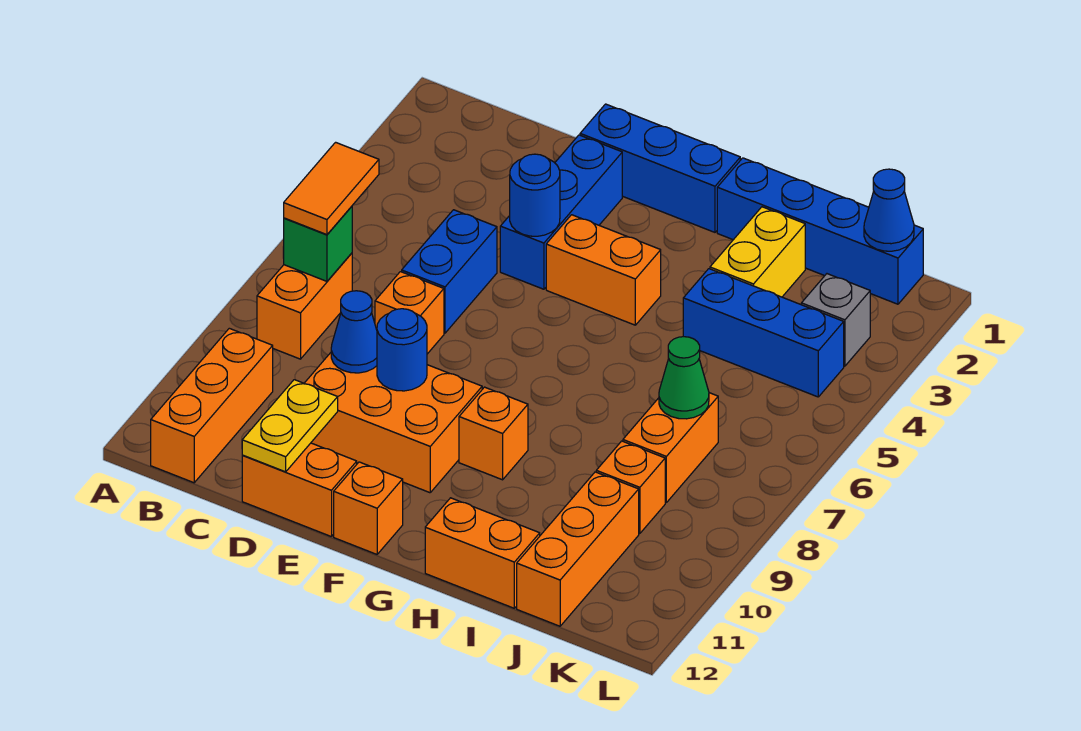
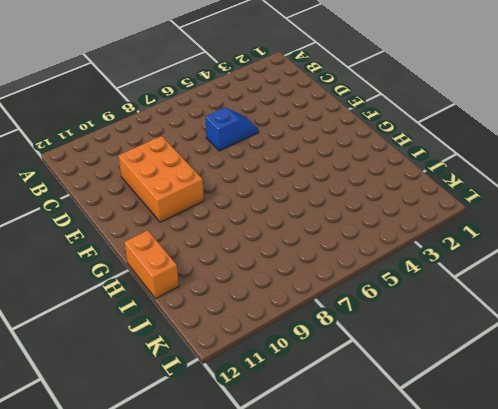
blue 1x2 slope [205,107,258,151] -> blue 1x2 brick [402,210,497,333]
none -> orange 1x2 brick [257,253,352,359]
none -> orange 1x3 brick [151,328,273,483]
none -> orange 1x1 brick [375,272,444,354]

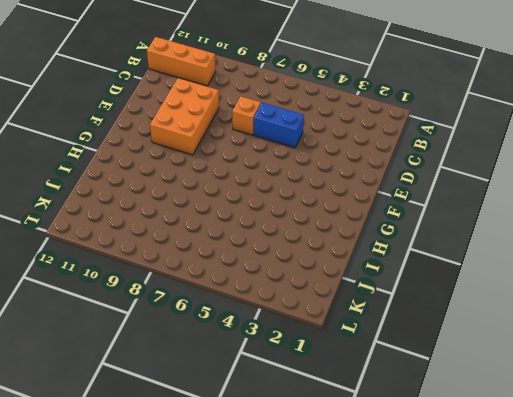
none -> orange 1x2 brick [257,253,352,359]
none -> orange 1x2 brick [242,443,357,537]
none -> blue 1x3 brick [580,104,740,232]

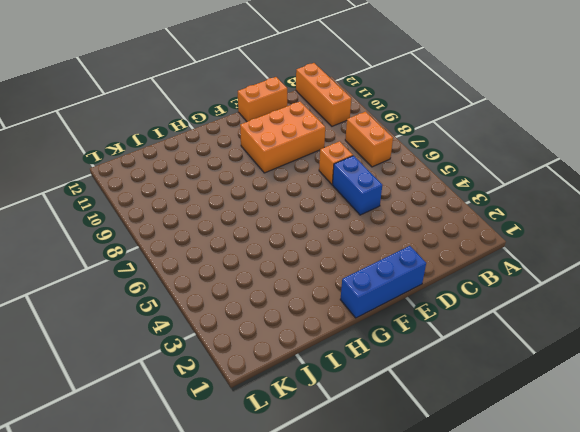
none -> blue 1x3 brick [500,135,622,289]
none -> orange 1x2 brick [546,215,661,325]
none -> orange 1x1 brick [334,462,403,554]

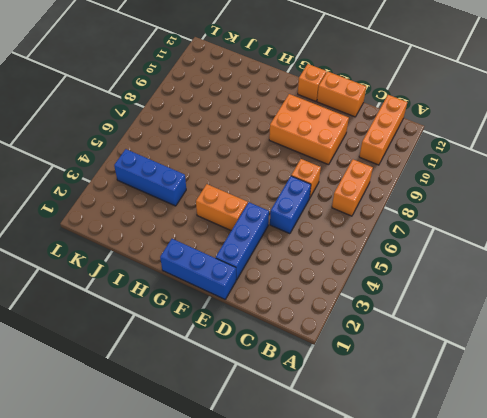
none -> orange 1x1 brick [459,387,528,480]
none -> blue 1x4 brick [717,158,923,304]
none -> orange 1x2 brick [425,498,540,608]

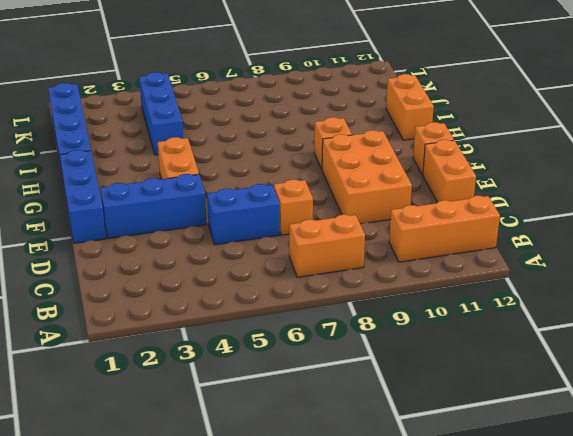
none -> yellow 1x2 brick [710,207,805,297]
none -> orange 1x2 brick [623,393,718,502]
none -> orange 1x1 brick [596,441,665,534]

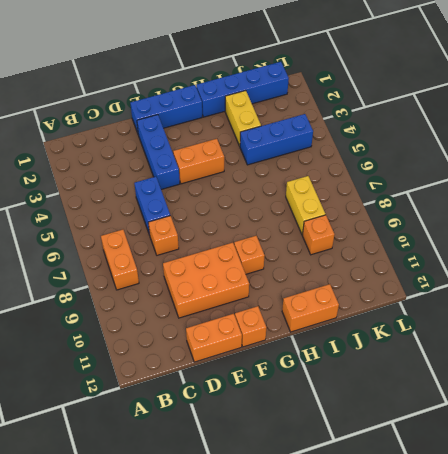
yellow 1x2 brick [286,176,325,235] -> orange 1x2 brick [623,393,718,502]
none -> orange 1x3 brick [151,328,273,483]
none -> orange 1x3 brick [517,472,639,626]
none -> grey 1x1 brick [801,274,870,366]

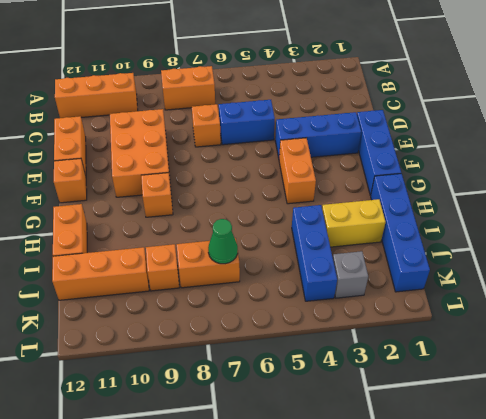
none -> green 1x1 brick [284,206,352,281]
none -> blue 1x1 cone [331,291,377,373]
none -> yellow 1x2 plate [242,380,338,472]

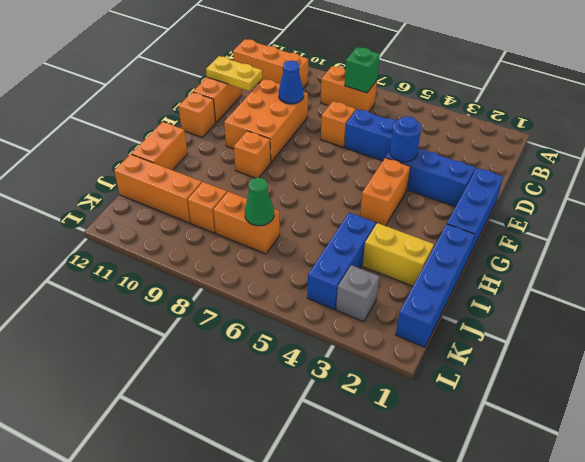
none -> blue 1x1 round brick [377,309,427,391]
none -> blue 1x1 cone [864,169,914,251]
none -> orange 1x2 tile [284,142,379,235]

